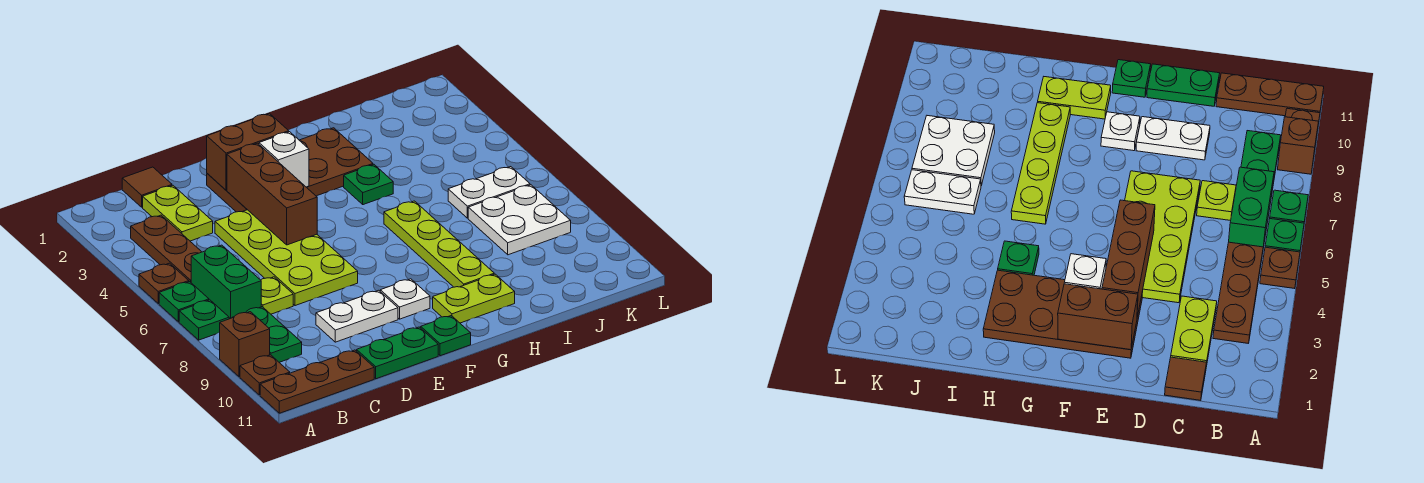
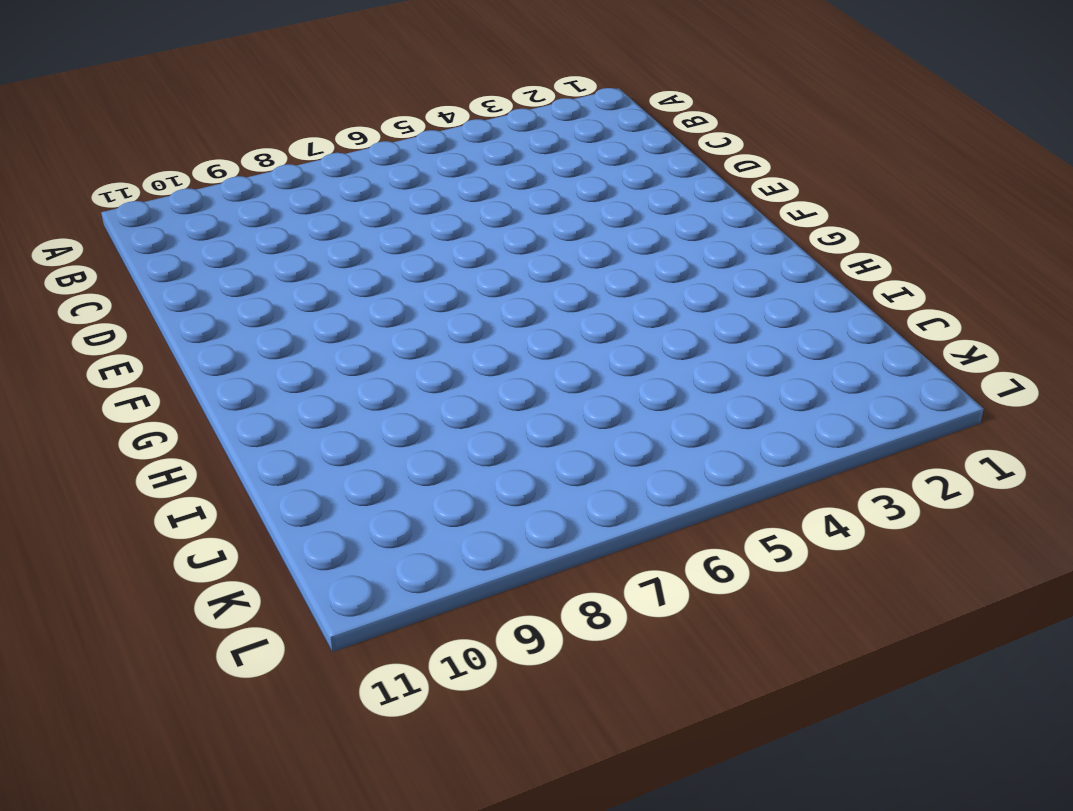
none -> brown 1x1 plate [139,263,189,303]
none -> green 1x1 plate [159,282,209,322]
none -> green 1x1 plate [179,300,229,340]

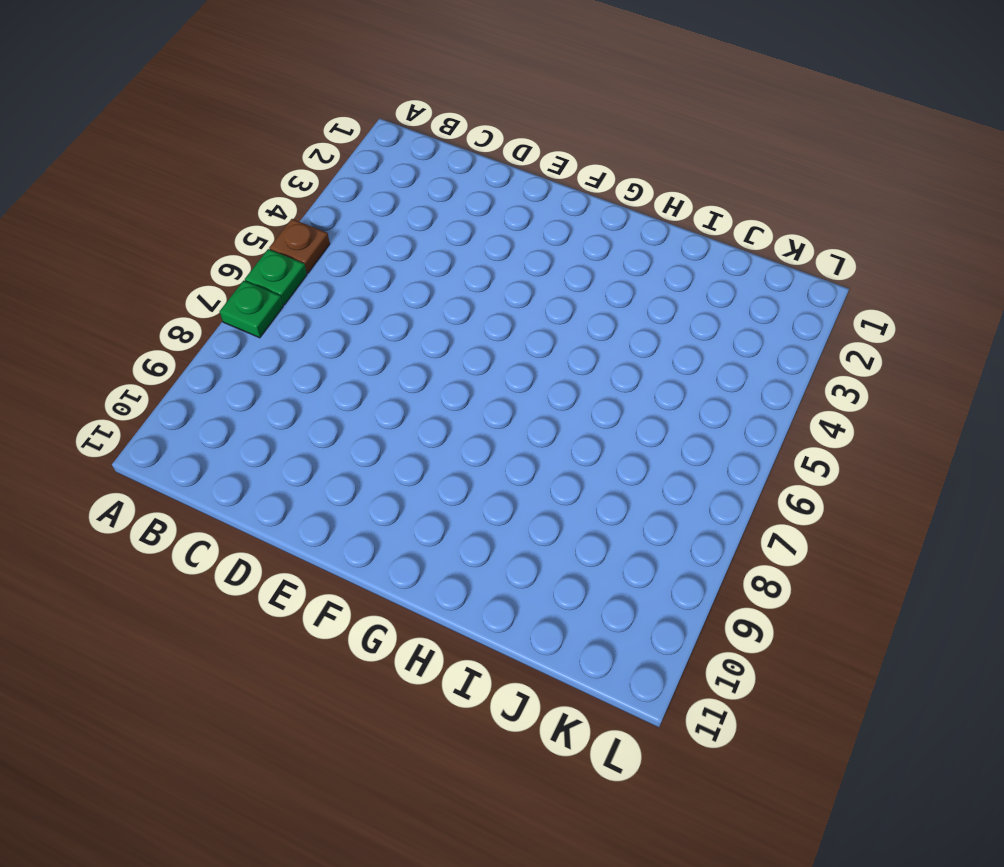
none -> brown 1x1 brick [220,312,270,377]
none -> brown 1x1 plate [240,355,290,395]
none -> brown 1x3 plate [260,350,374,413]

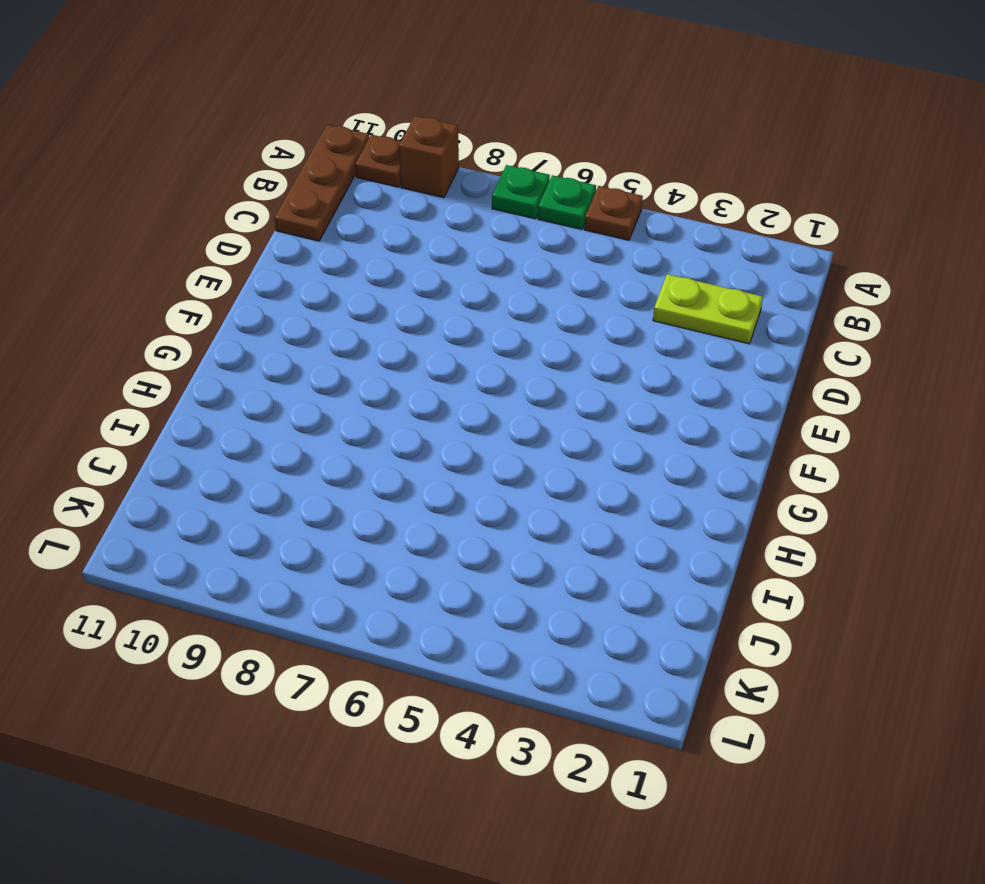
none -> brown 1x3 plate [131,215,201,282]
none -> green 1x2 brick [191,245,261,319]
none -> green 1x2 plate [232,307,302,362]

